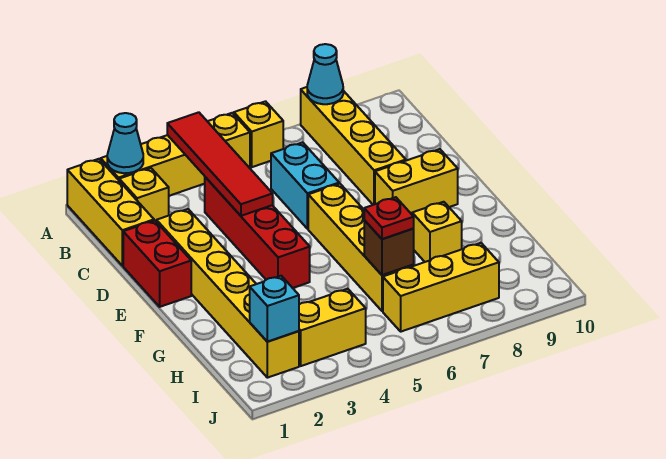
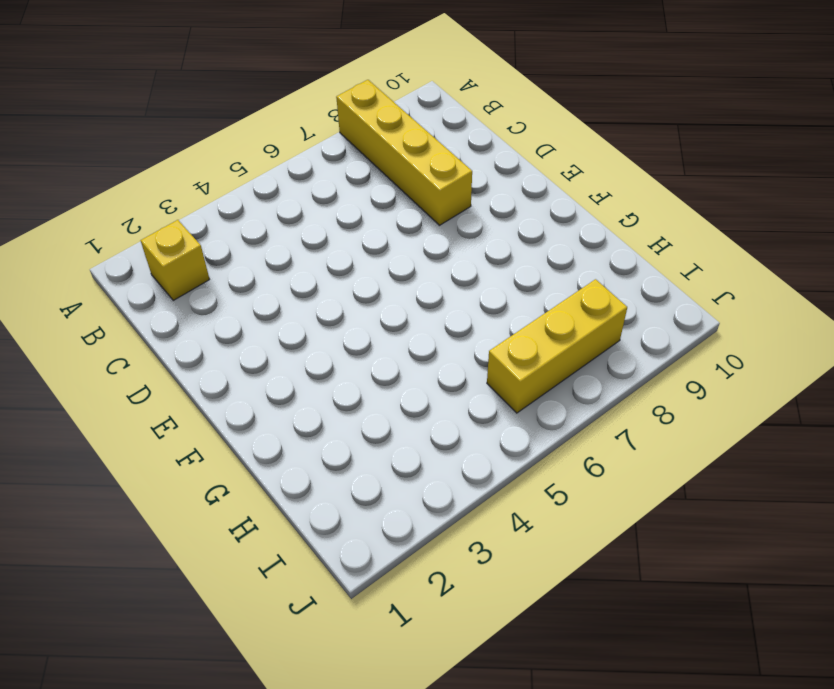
none -> yellow 1x3 brick [67,159,154,266]
none -> yellow 1x4 brick [101,113,250,196]
none -> yellow 1x1 brick [234,101,283,167]

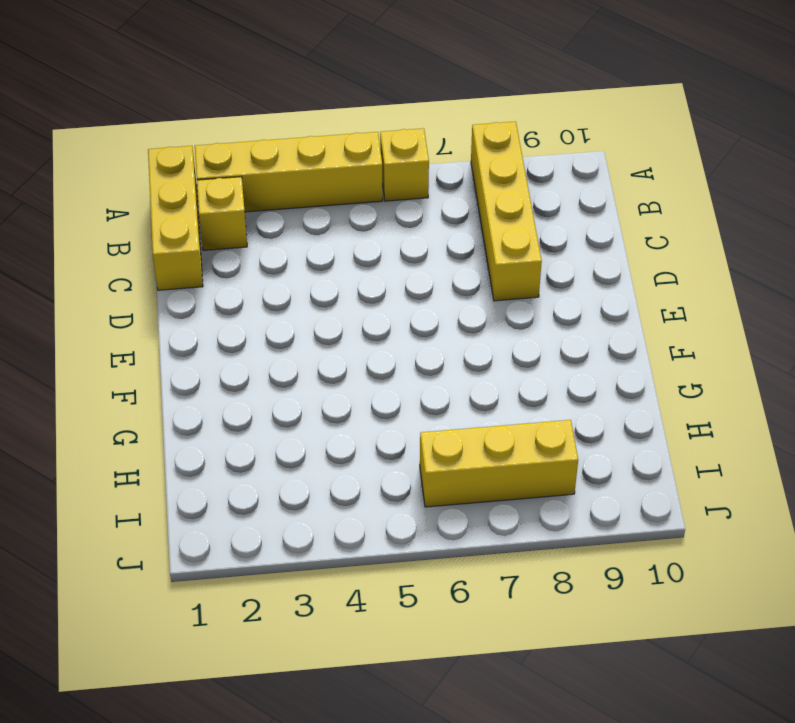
none -> red 1x4 brick [205,177,310,288]
none -> cyan 1x2 brick [271,142,339,229]
none -> red 1x2 brick [123,220,191,307]

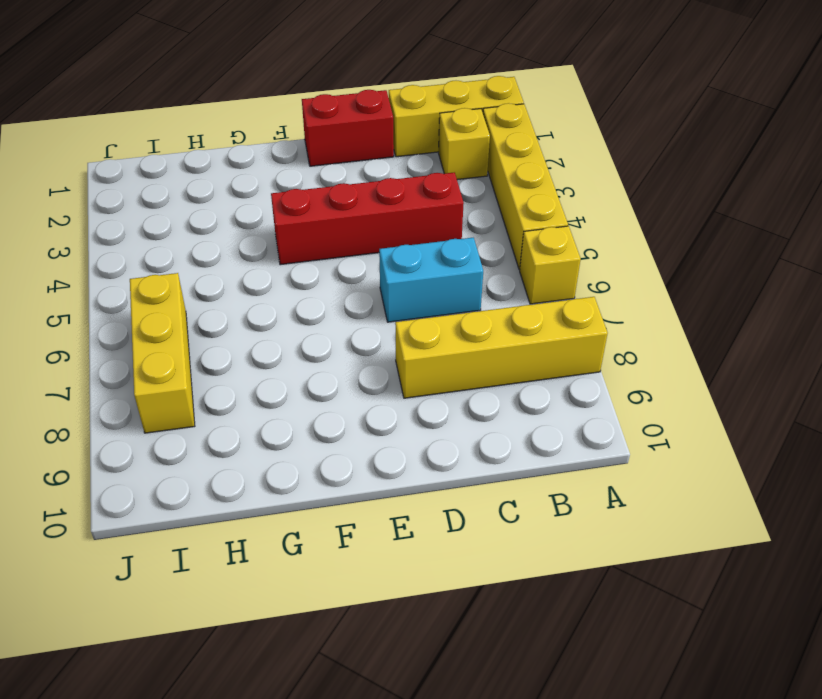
none -> yellow 1x6 brick [157,209,299,378]
none -> yellow 1x4 brick [308,184,414,311]
none -> yellow 1x2 brick [375,149,458,214]

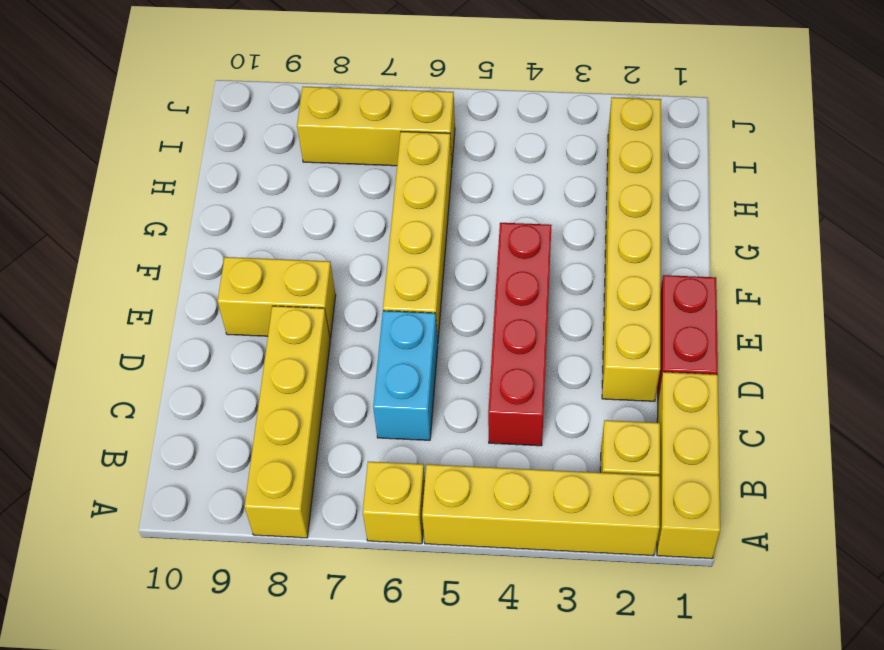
none -> yellow 1x1 brick [412,202,462,262]
none -> yellow 1x2 brick [299,289,366,366]
none -> cyan 1x1 cone [107,113,143,173]

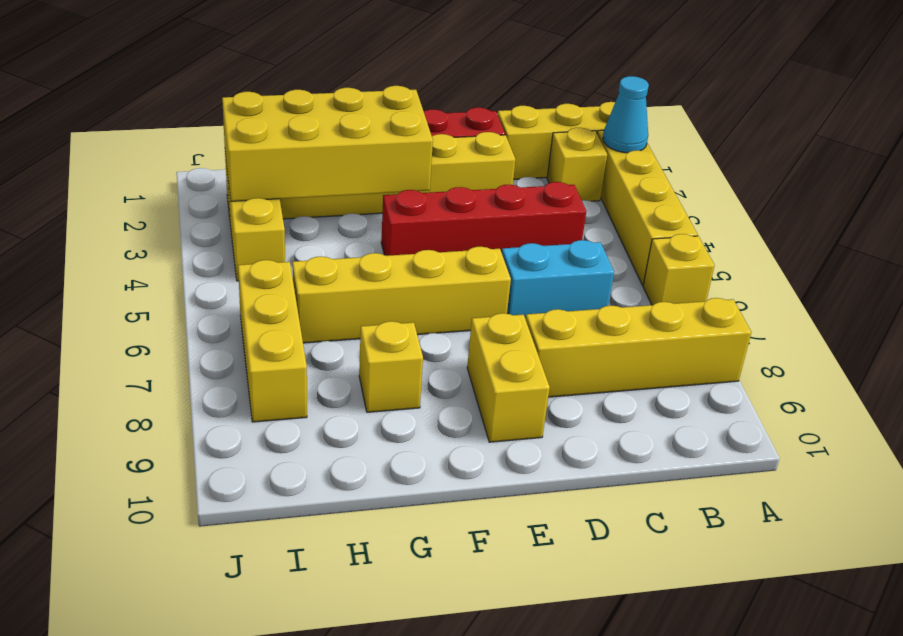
yellow 2x4 brick [222,86,433,201] -> cyan 1x1 brick [250,276,299,342]
none -> red 1x4 tile [167,112,273,216]
none -> cyan 1x1 cone [307,44,343,104]
none -> brown 1x1 brick [364,220,414,275]

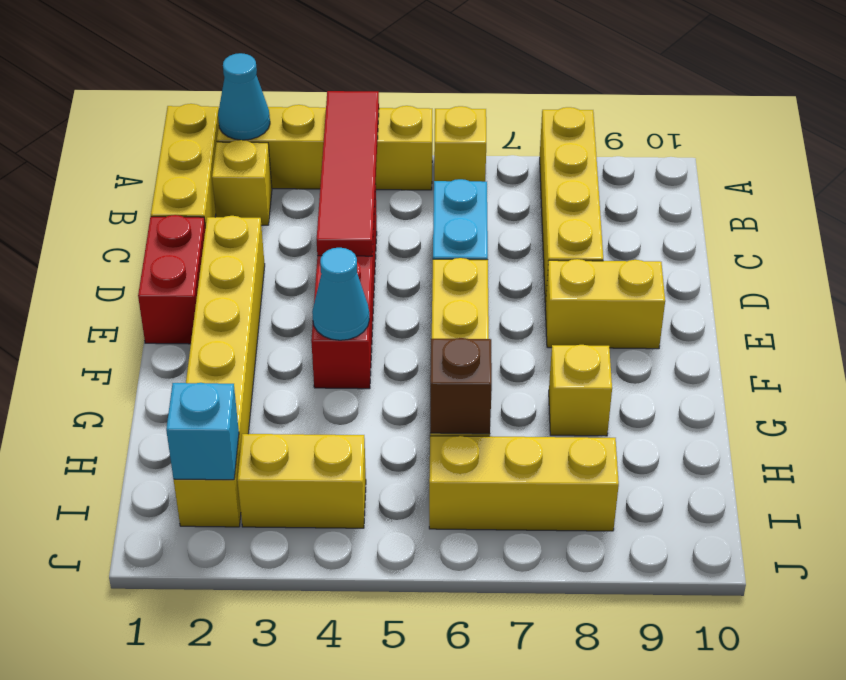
cyan 1x1 cone [312,248,369,340] -> cyan 1x1 cone moved to [307,44,343,104]
none -> red 1x1 plate [364,197,414,239]

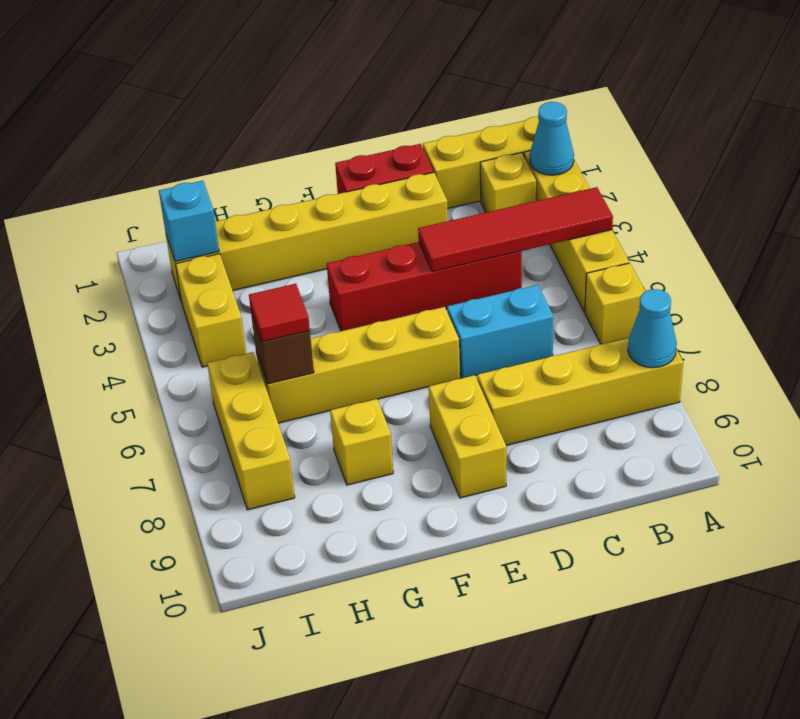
red 1x1 tile [249,284,310,342] -> red 1x1 plate [364,197,414,239]

